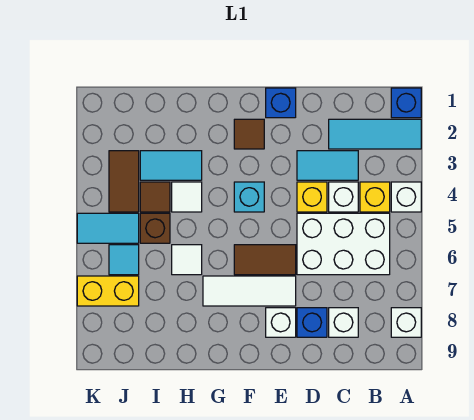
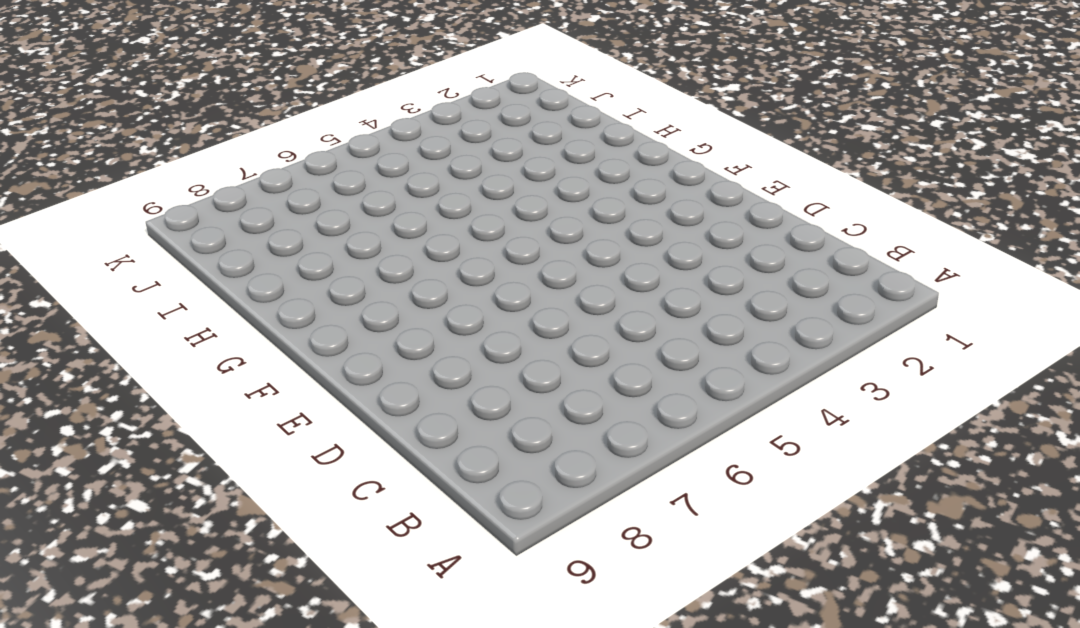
none -> blue 1x1 brick [391,88,421,118]
none -> cyan 1x3 tile [329,119,421,149]
none -> white 1x1 brick [391,182,421,212]

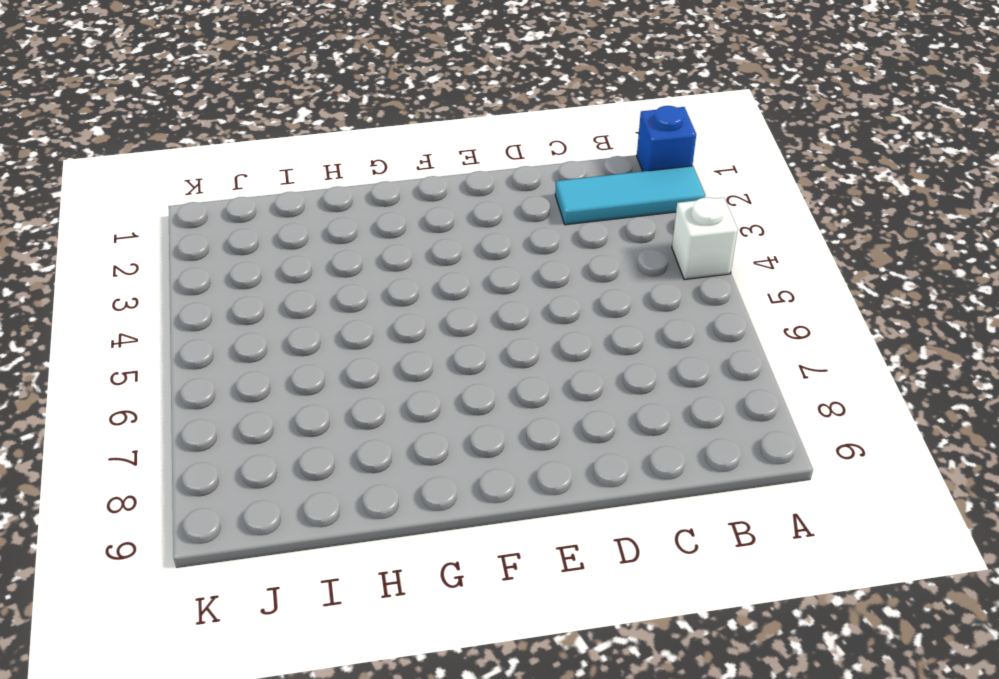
none -> white 1x1 brick [391,308,421,337]
none -> yellow 1x1 brick [360,182,390,212]
none -> white 2x3 brick [297,213,390,275]

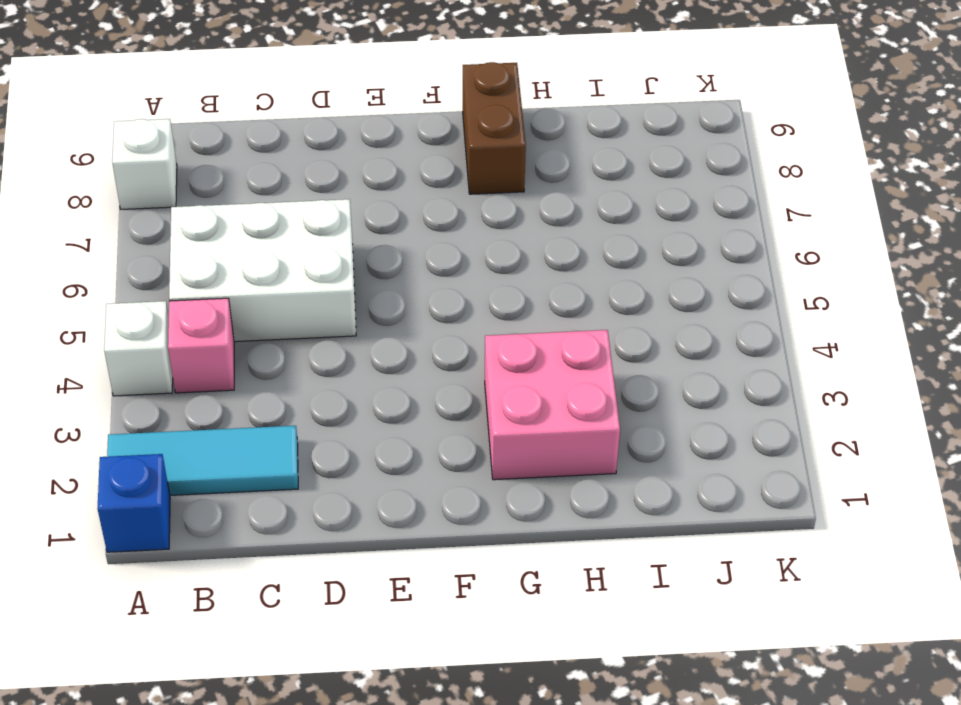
pink 1x1 brick [168,298,234,393] -> yellow 1x1 brick [360,182,390,212]
pink 2x2 brick [485,330,620,480] -> cyan 1x2 tile [140,151,202,180]
brown 1x2 brick [463,62,526,194] -> none
none -> cyan 1x2 tile [297,151,358,180]
none -> white 1x1 brick [329,182,358,212]
none -> white 1x1 brick [329,308,358,337]

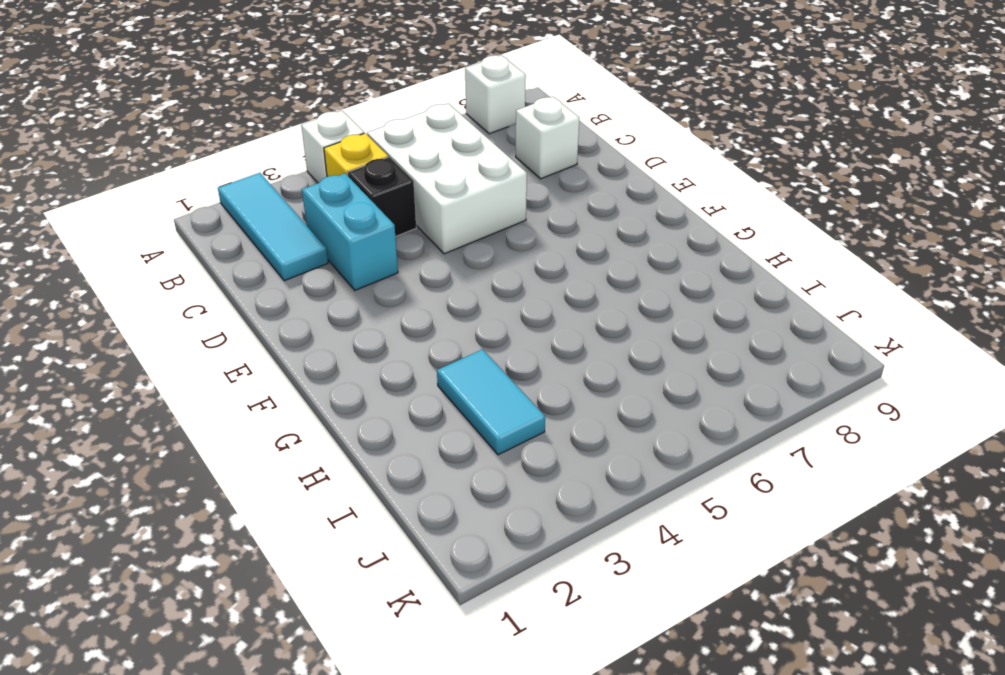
cyan 1x2 brick [302,173,398,290] -> cyan 1x2 tile [297,151,358,180]
black 1x1 brick [347,157,416,237] -> white 1x1 brick [329,182,358,212]
none -> blue 1x1 brick [391,88,421,118]
none -> yellow 1x1 brick [297,182,327,212]
none -> blue 1x1 brick [297,308,327,337]

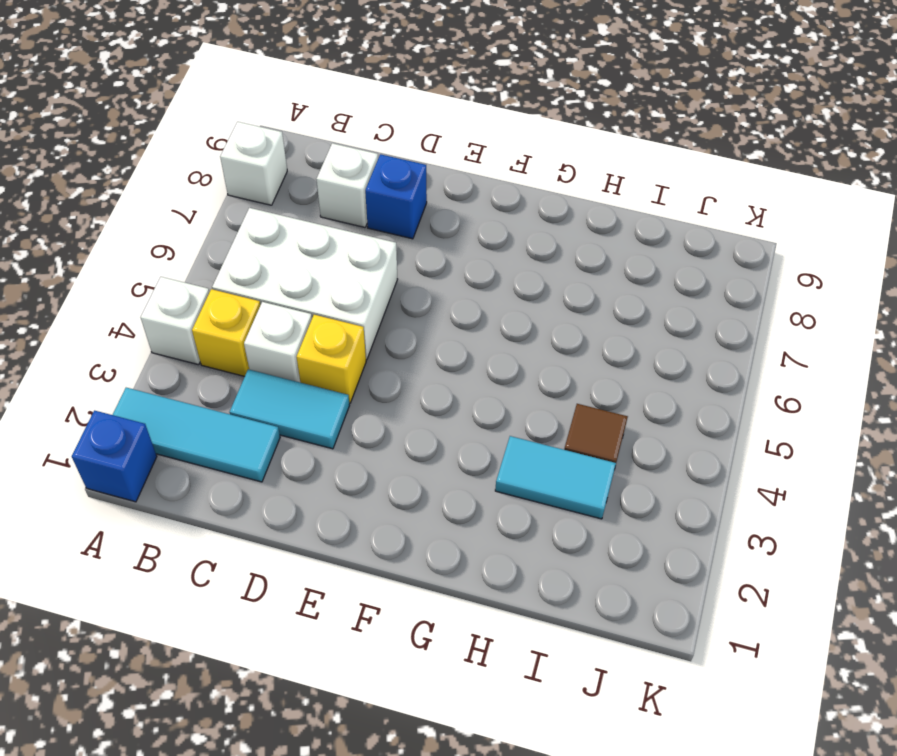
none -> blue 1x1 brick [266,88,296,118]
none -> brown 1x2 tile [234,245,296,275]
none -> white 1x3 tile [203,276,296,306]

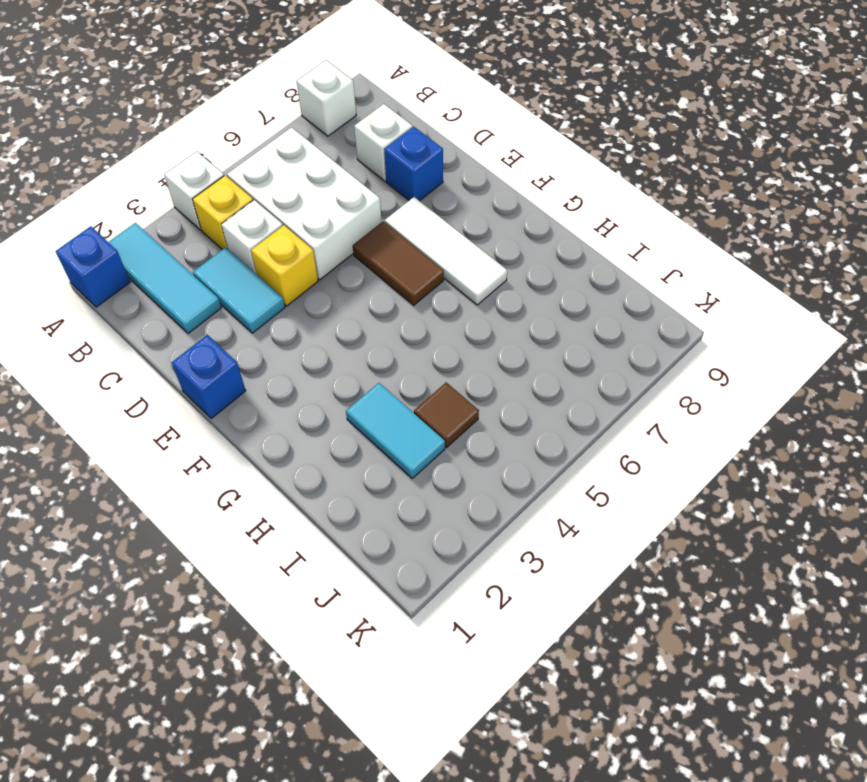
none -> white 1x1 brick [266,308,296,337]
none -> brown 1x1 tile [234,119,264,149]
none -> cyan 1x1 brick [234,182,264,212]

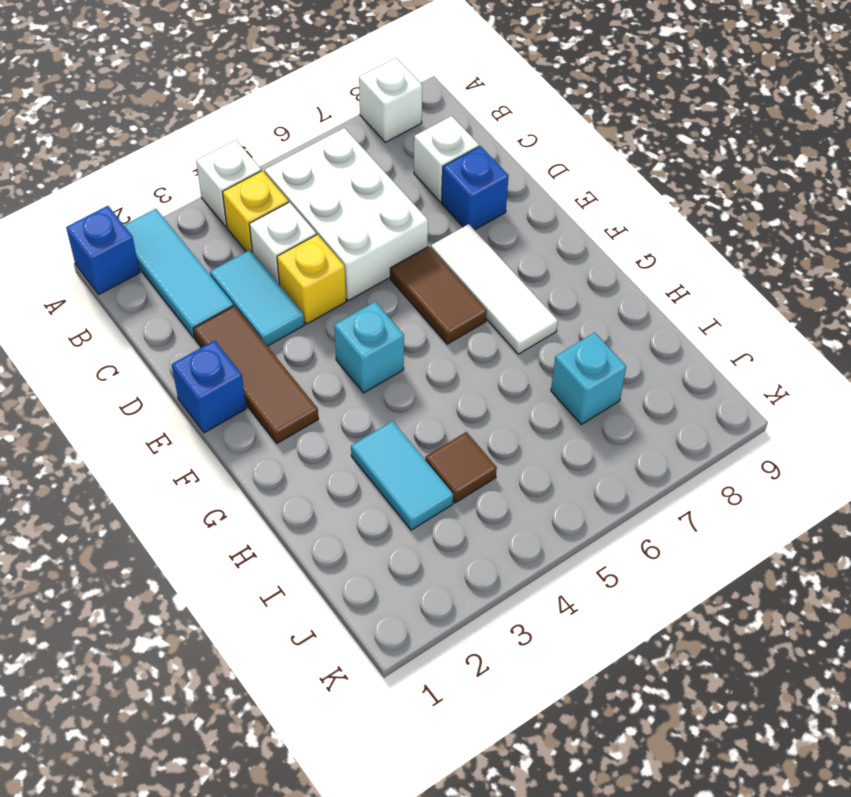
brown 1x3 tile [193,306,318,443] -> brown 1x1 tile [234,119,264,149]
cyan 1x1 brick [551,333,626,424] -> none
none -> white 1x1 brick [266,308,296,337]
none -> white 1x1 tile [172,182,202,212]
none -> white 1x1 tile [172,245,202,275]

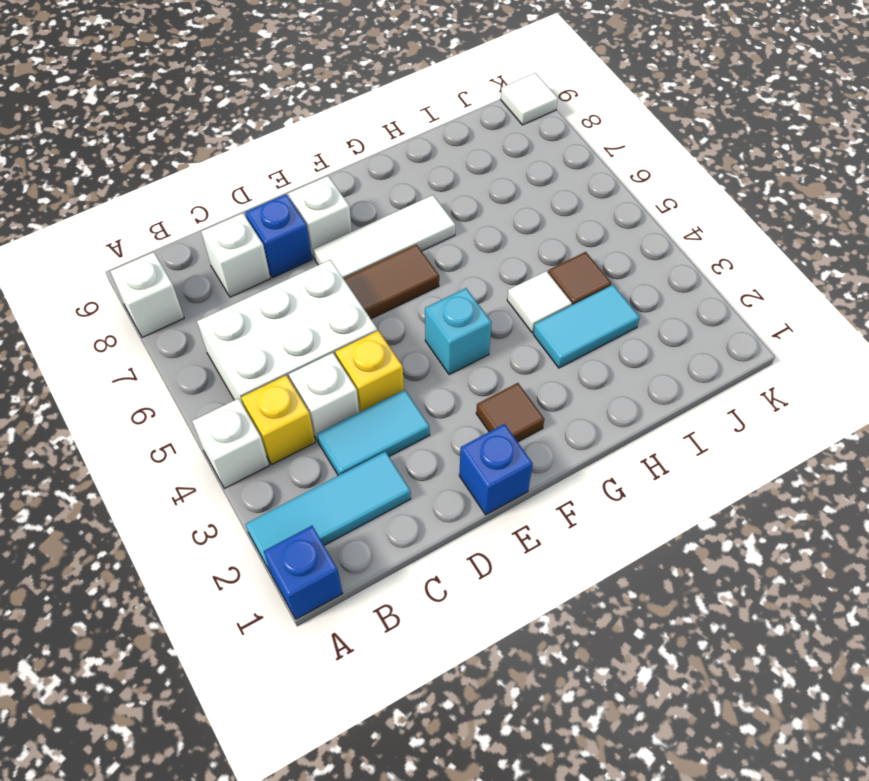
white 1x1 tile [501,73,558,125] -> white 1x1 tile moved to [172,245,202,275]
none -> brown 1x1 brick [140,213,170,243]
none -> brown 1x2 tile [109,151,139,212]
none -> cyan 1x2 tile [77,213,139,243]

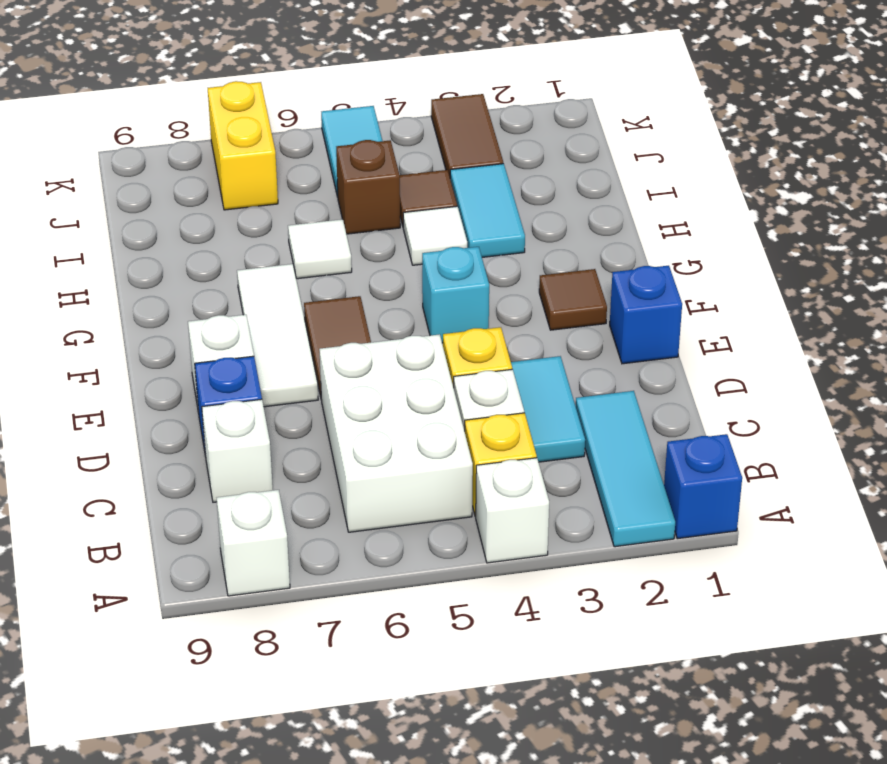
brown 1x2 tile [431,94,503,176] -> brown 1x2 tile turned to [109,151,139,212]
none -> cyan 1x1 tile [109,245,139,275]

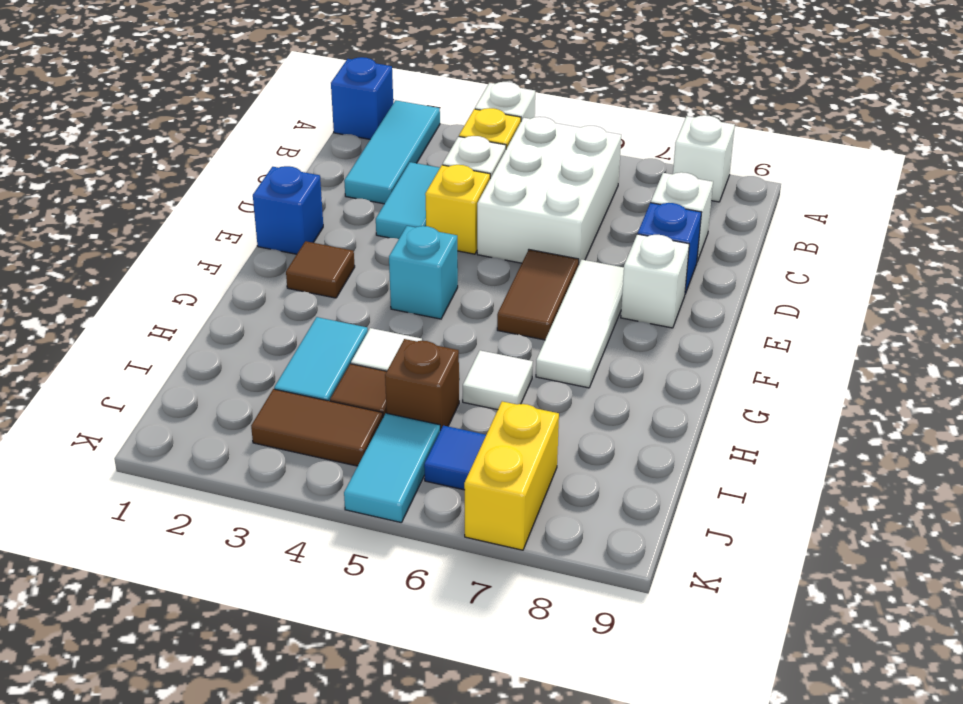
blue 1x1 tile [424,426,486,490] -> cyan 1x1 tile [109,245,139,275]

